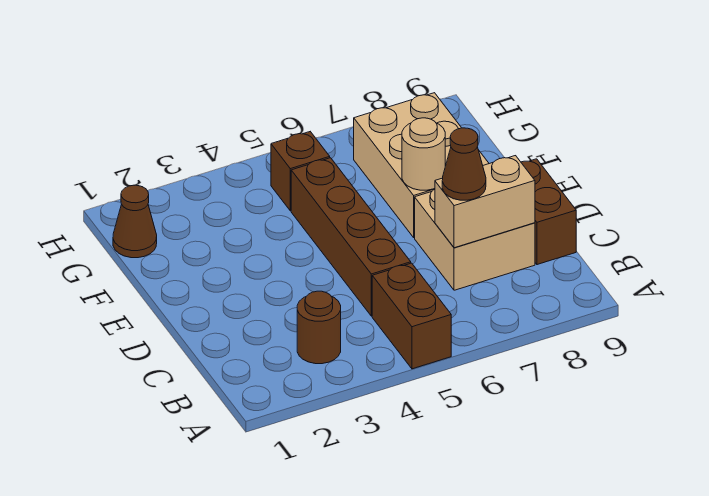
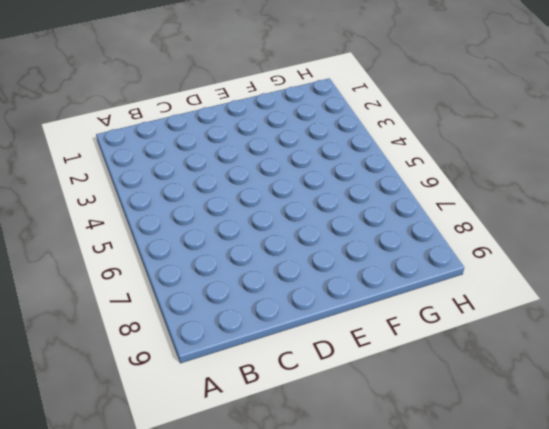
none -> brown 1x2 brick [372,263,451,369]
none -> brown 1x1 round brick [297,291,341,364]

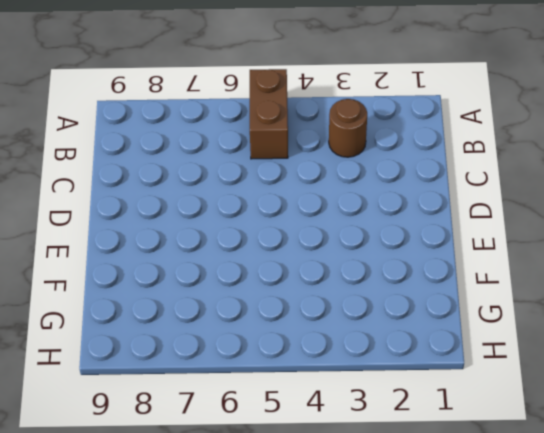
none -> brown 1x4 brick [291,158,411,316]
none -> tan 2x2 brick [415,189,535,290]

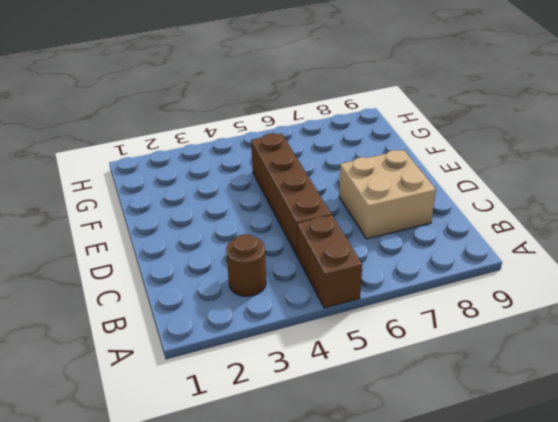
none -> brown 1x2 brick [521,159,576,265]
none -> tan 2x3 brick [354,93,489,238]

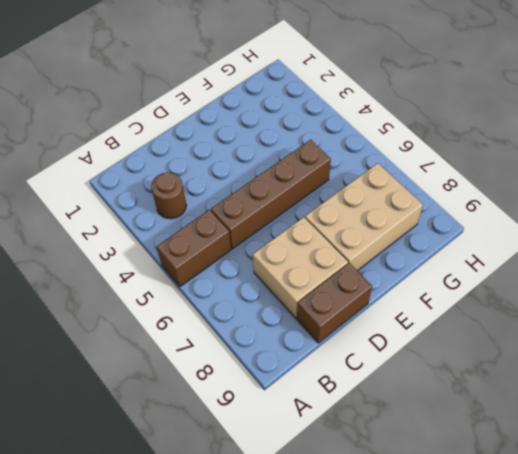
none -> brown 1x1 cone [113,185,157,258]
none -> brown 1x1 brick [271,132,330,211]

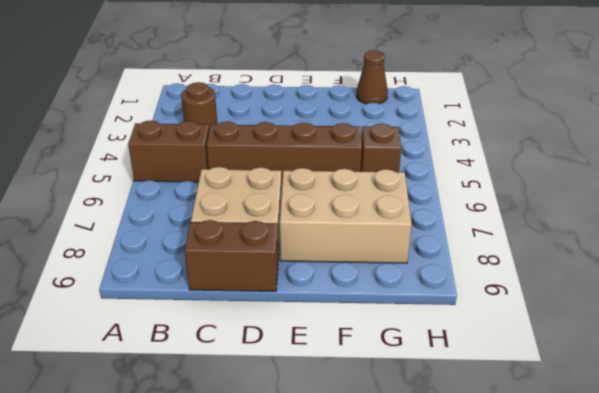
none -> tan 1x2 brick [435,156,535,248]
none -> tan 1x1 round brick [402,118,445,190]

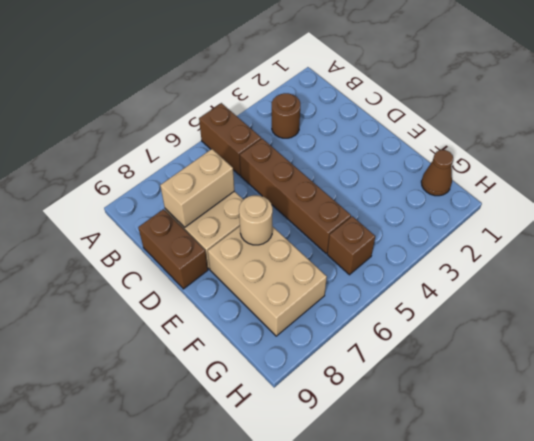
none -> brown 1x1 cone [442,128,486,200]

